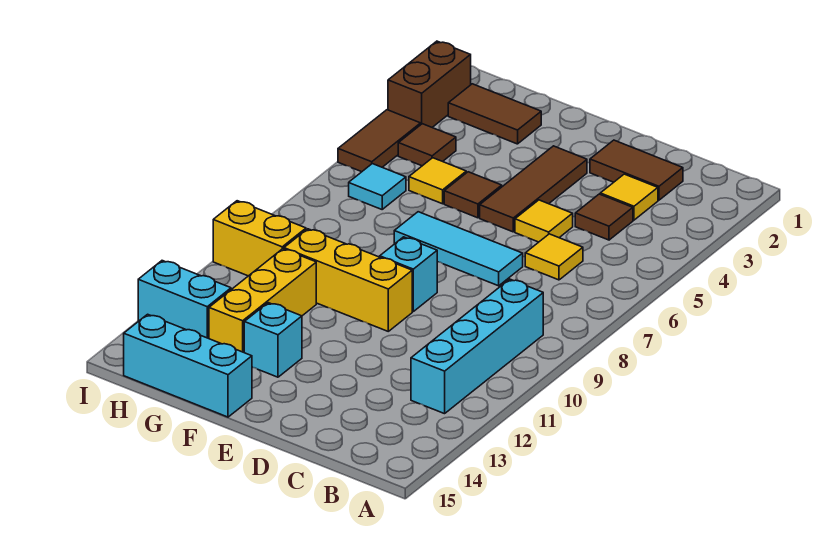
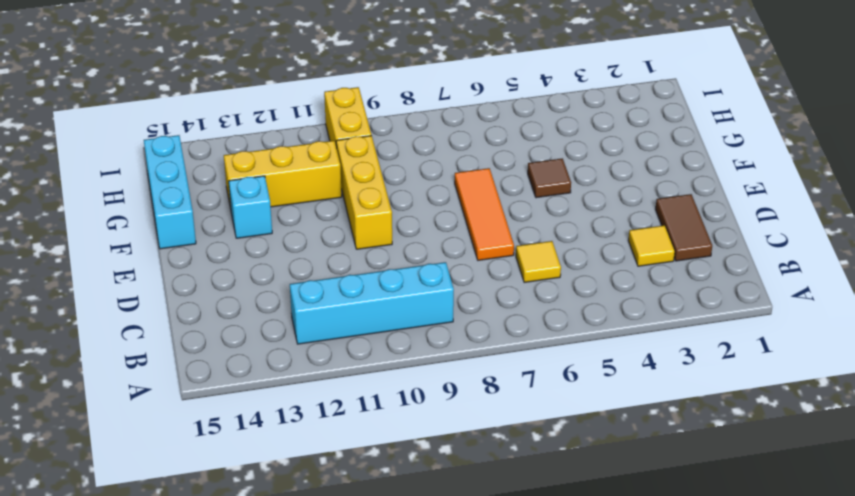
orange 1x3 tile [455,168,514,260] -> cyan 1x3 tile [394,212,523,286]
none -> brown 1x1 tile [575,194,633,240]
none -> yellow 1x1 tile [515,200,573,242]
none -> brown 1x3 tile [480,146,587,232]

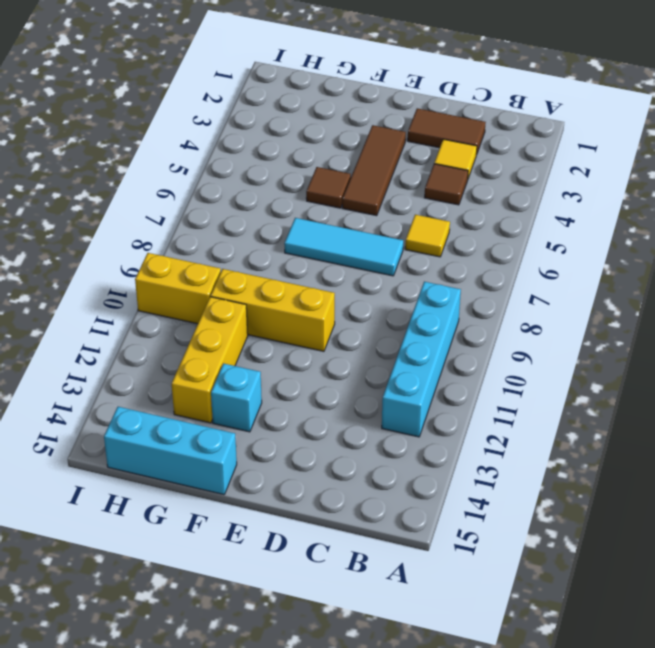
none -> yellow 1x1 tile [515,200,573,242]
none -> cyan 1x1 brick [380,237,437,311]
none -> brown 1x2 tile [448,84,541,144]

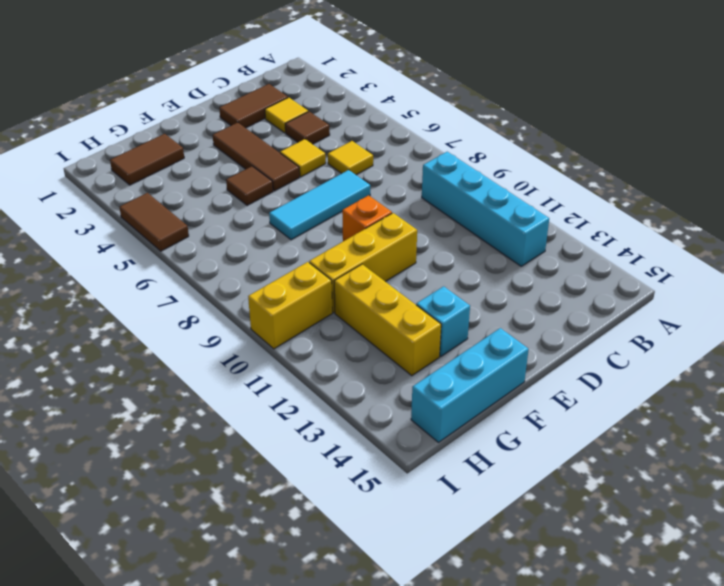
orange 1x1 brick [342,195,392,241] -> cyan 1x1 brick [380,237,437,311]
none -> yellow 1x1 tile [409,158,466,204]
none -> brown 1x1 tile [398,124,456,166]
none -> cyan 1x1 tile [349,164,406,209]

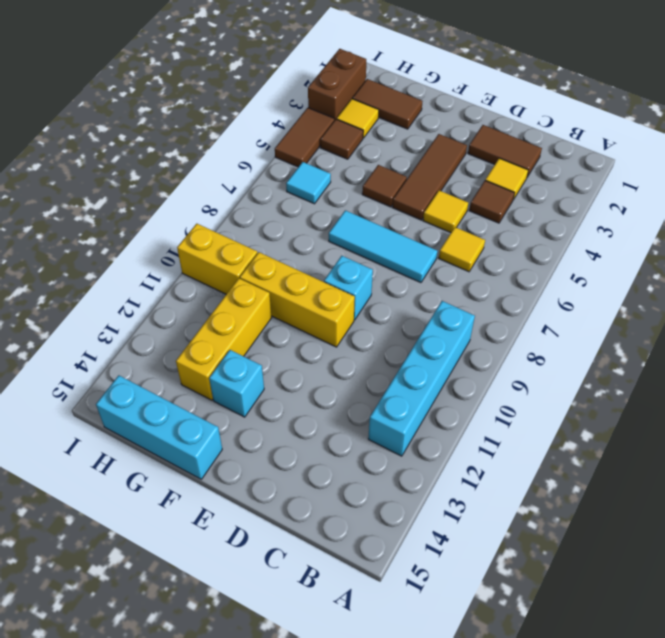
yellow 1x1 tile [337,99,379,138] -> yellow 1x1 tile moved to [409,158,466,204]
none -> cyan 1x2 brick [138,261,231,339]

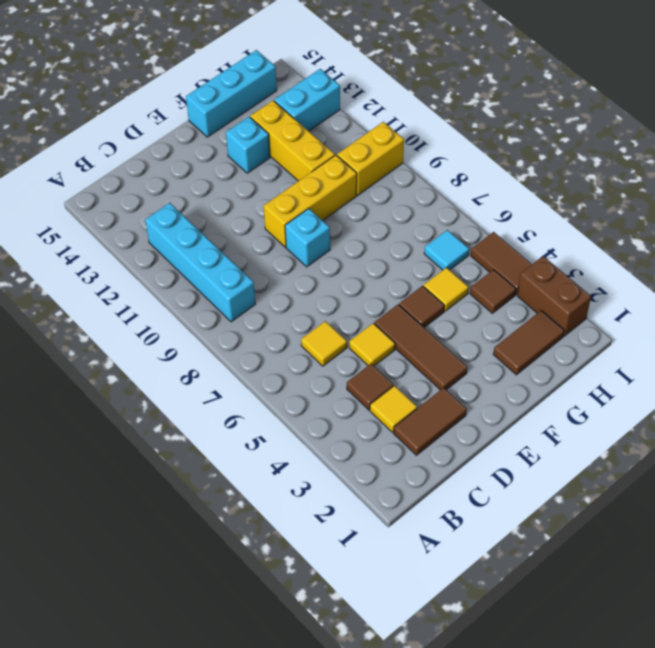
none -> cyan 1x3 tile [394,212,523,286]

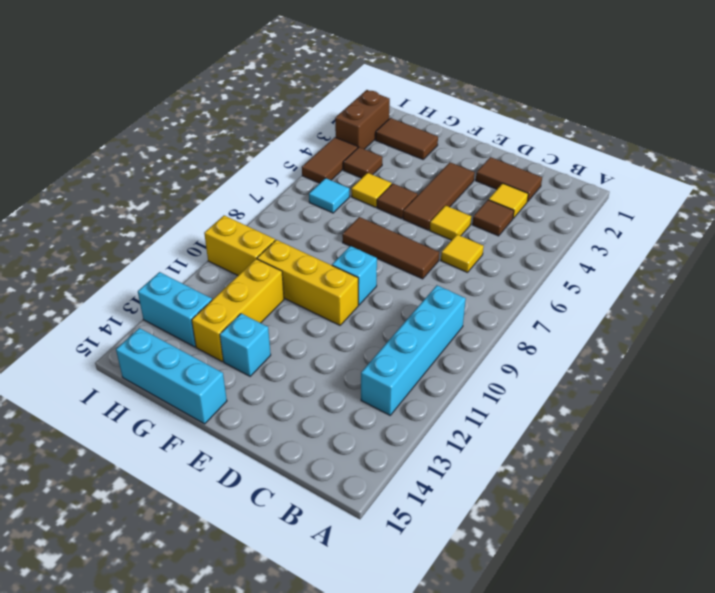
brown 1x3 tile [342,217,439,279] -> cyan 1x3 tile [394,212,523,286]

